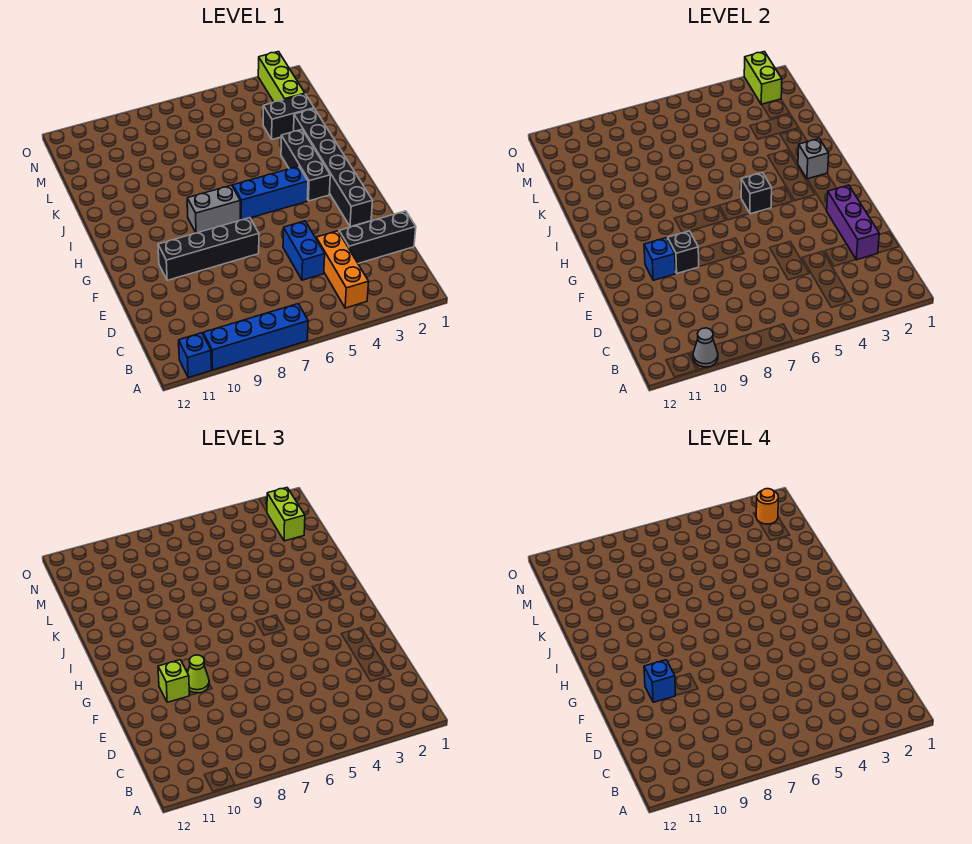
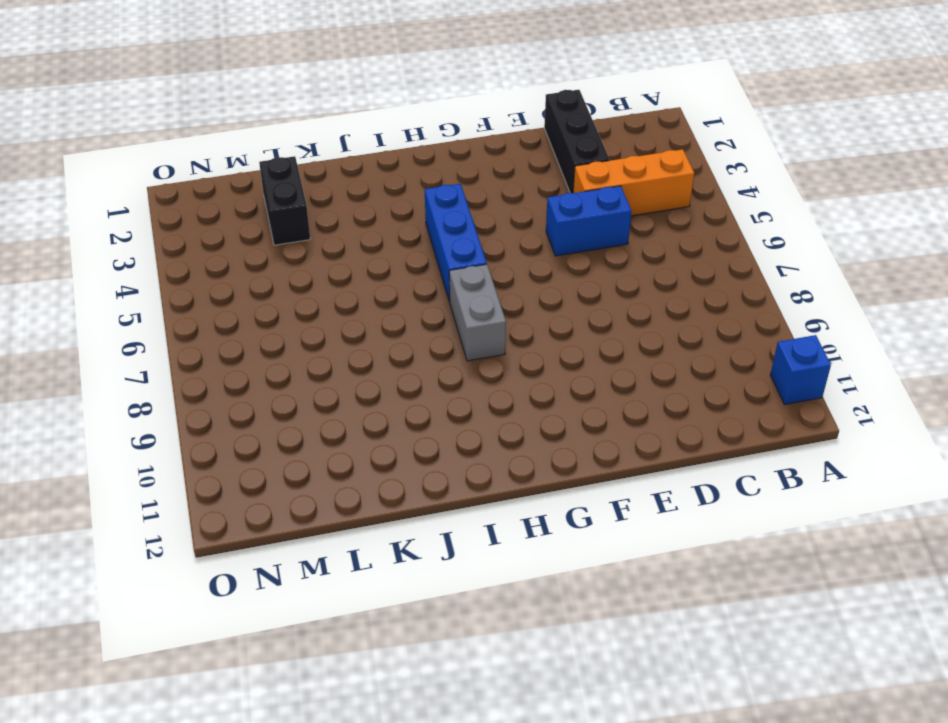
none -> blue 1x4 brick [203,304,308,370]
none -> black 1x6 brick [294,109,373,227]
none -> black 1x4 brick [158,218,259,280]

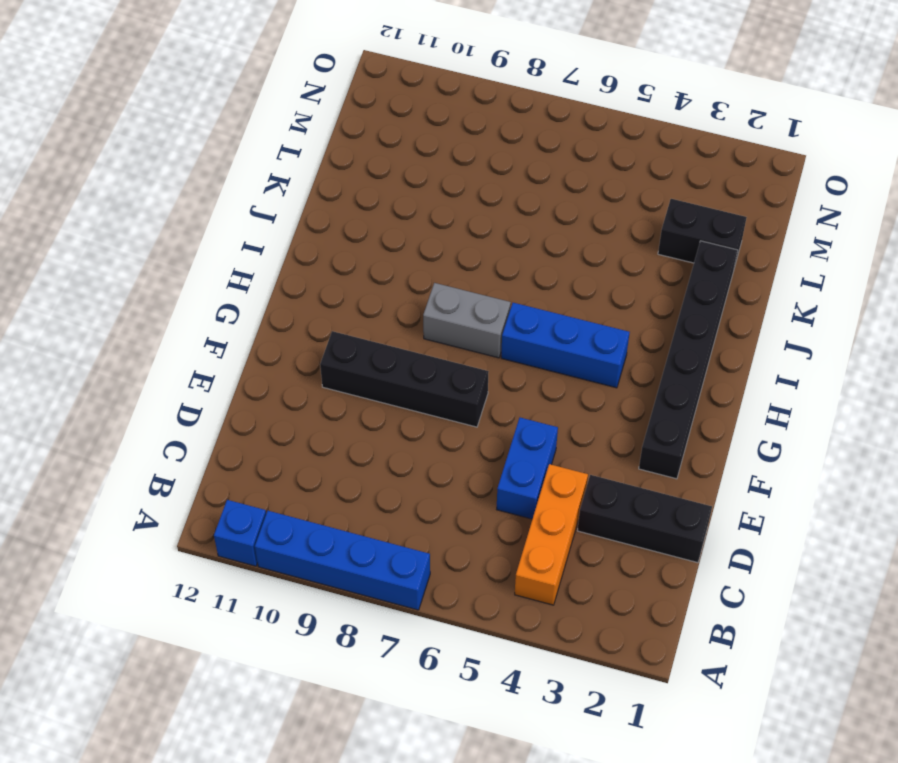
none -> black 1x3 brick [281,130,330,201]
none -> lime 1x3 brick [258,52,305,102]
none -> grey 1x1 cone [693,328,718,367]

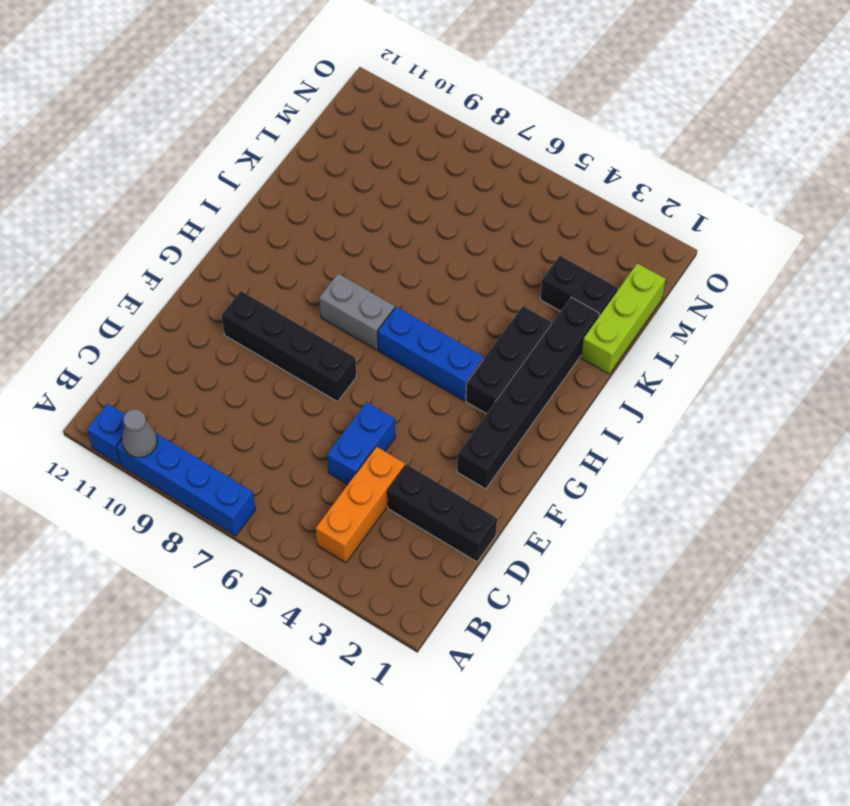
lime 1x3 brick [581,263,666,374] -> lime 1x3 brick moved to [258,52,305,102]
none -> purple 1x3 brick [827,185,879,260]
none -> black 1x1 brick [668,231,699,273]
none -> blue 1x1 brick [644,238,675,280]

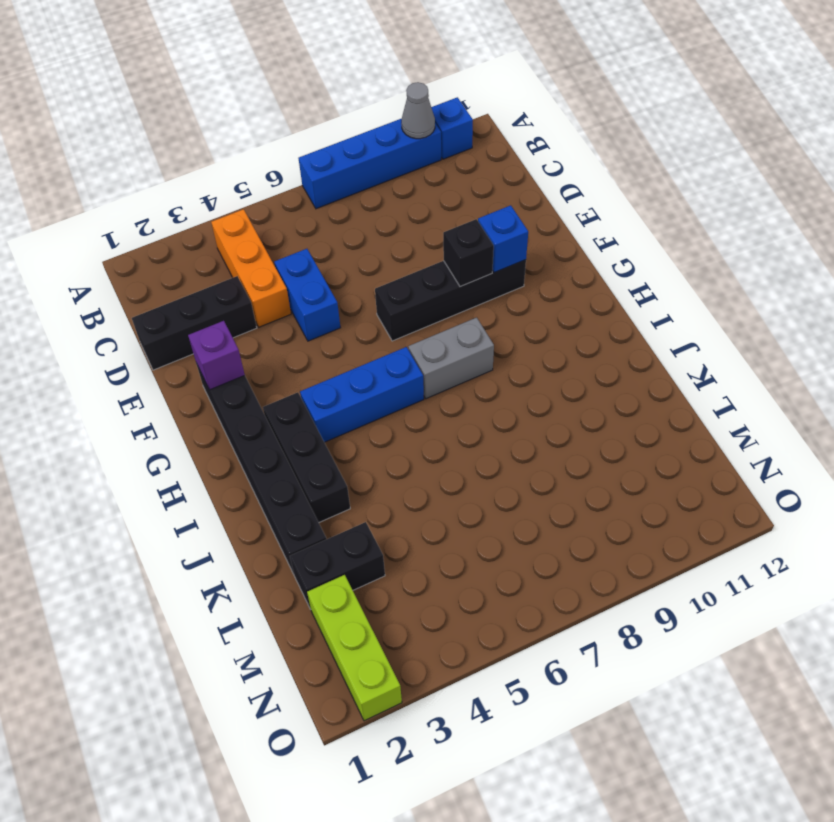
purple 1x1 brick [188,321,245,390] -> purple 1x3 brick [827,185,879,260]
none -> black 1x1 brick [741,173,772,214]
none -> grey 1x1 brick [798,139,829,179]
none -> lime 1x2 brick [744,52,782,104]

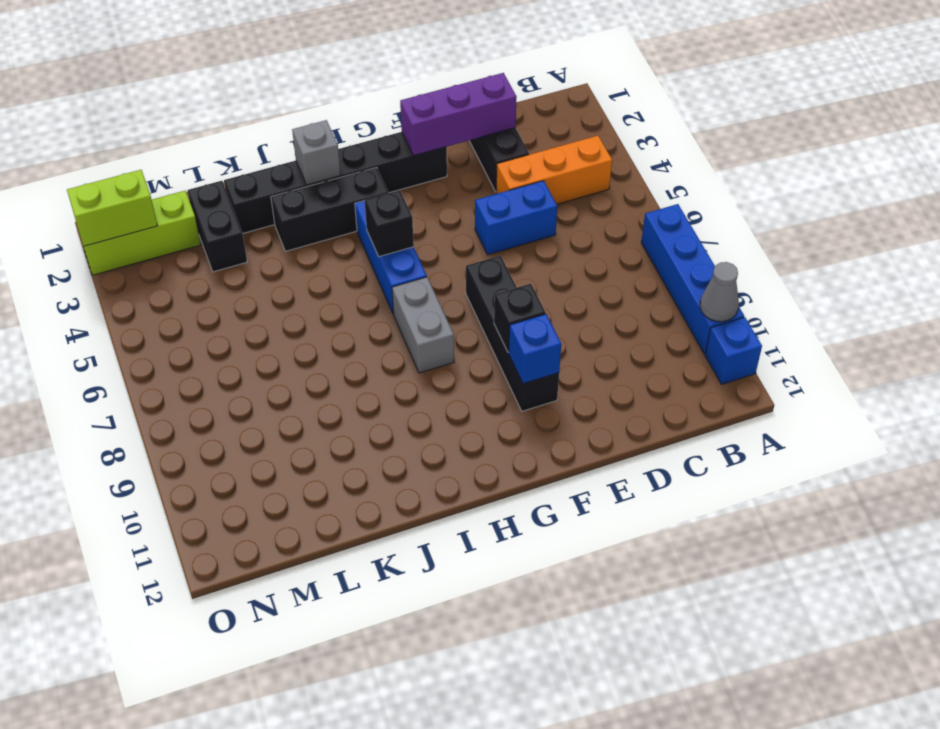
none -> lime 1x1 cone [188,655,209,693]
none -> lime 1x1 brick [158,660,189,702]
none -> lime 1x2 brick [267,488,305,541]

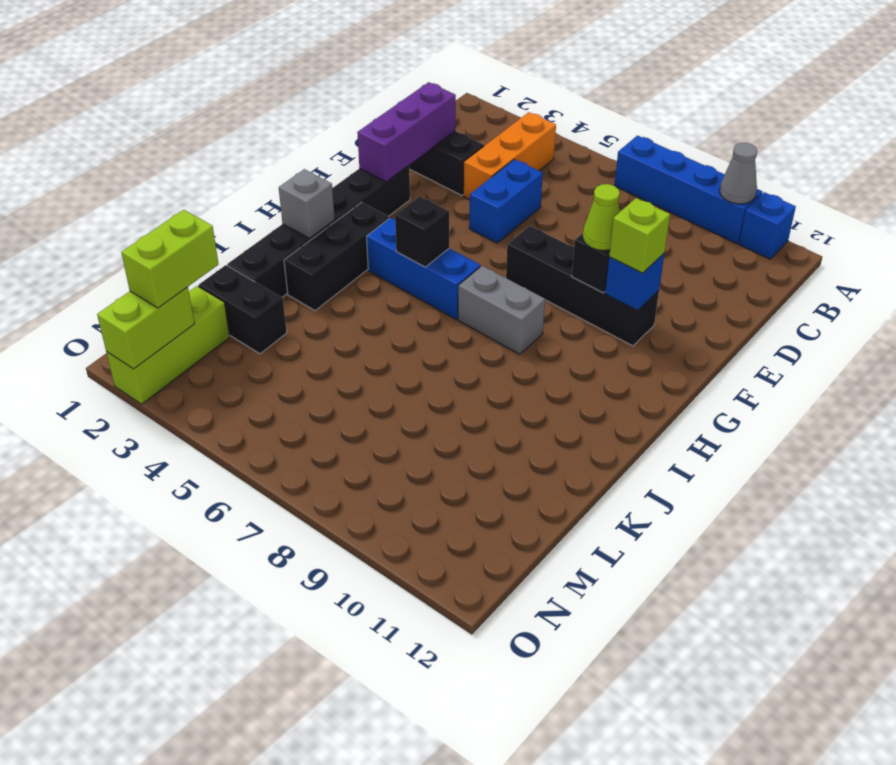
none -> blue 1x1 brick [644,660,675,702]
none -> orange 1x1 round brick [756,489,778,524]

